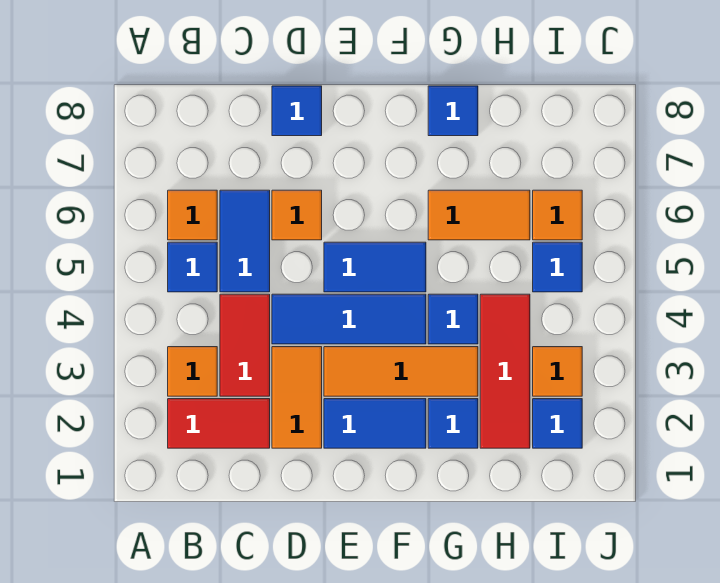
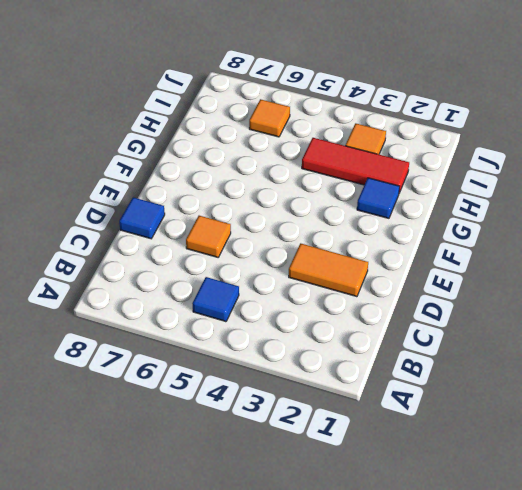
none -> red 1x2 tile [168,399,270,448]
none -> orange 1x1 tile [168,347,217,396]
none -> orange 1x1 tile [168,190,217,240]

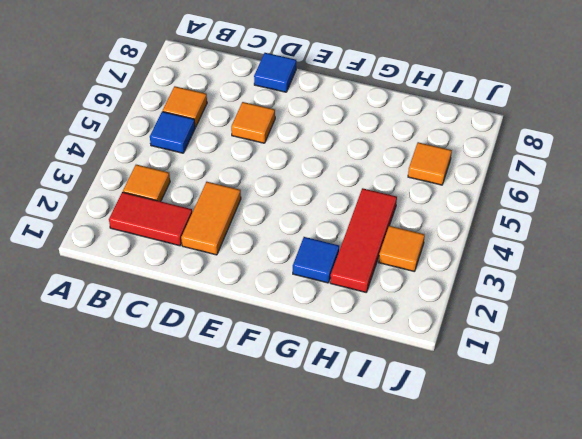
none -> red 1x2 tile [220,294,270,396]
none -> blue 1x2 tile [220,190,270,292]
none -> blue 1x3 tile [272,294,426,344]

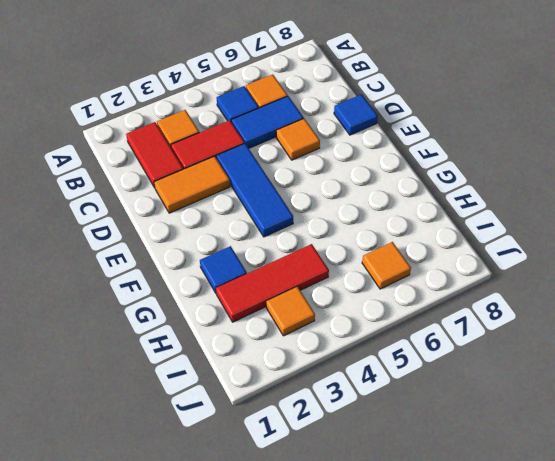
none -> blue 1x2 tile [324,399,426,448]
none -> orange 1x3 tile [324,347,478,396]
none -> blue 1x2 tile [324,242,426,292]

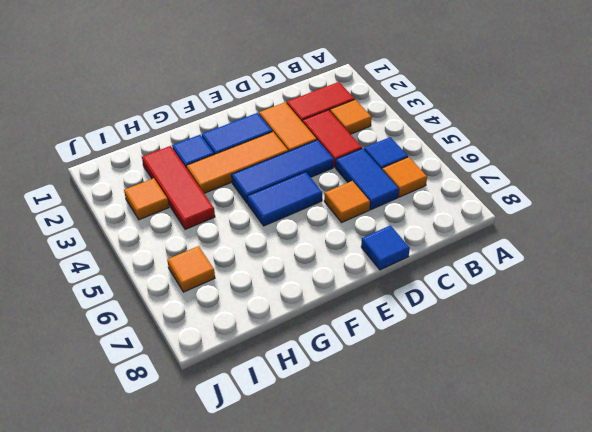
none -> blue 1x1 tile [428,294,478,344]
none -> orange 1x2 tile [428,190,530,240]
none -> blue 1x1 tile [428,86,478,136]

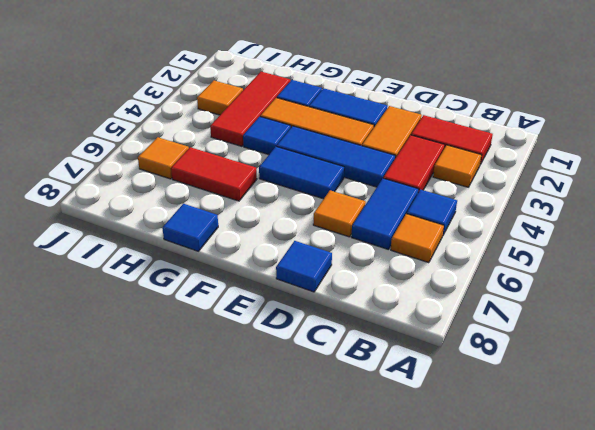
red 1x2 tile [171,147,257,201] -> orange 1x2 tile [428,190,530,240]
none -> blue 1x1 tile [533,399,582,448]
none -> blue 1x1 tile [533,242,582,292]

